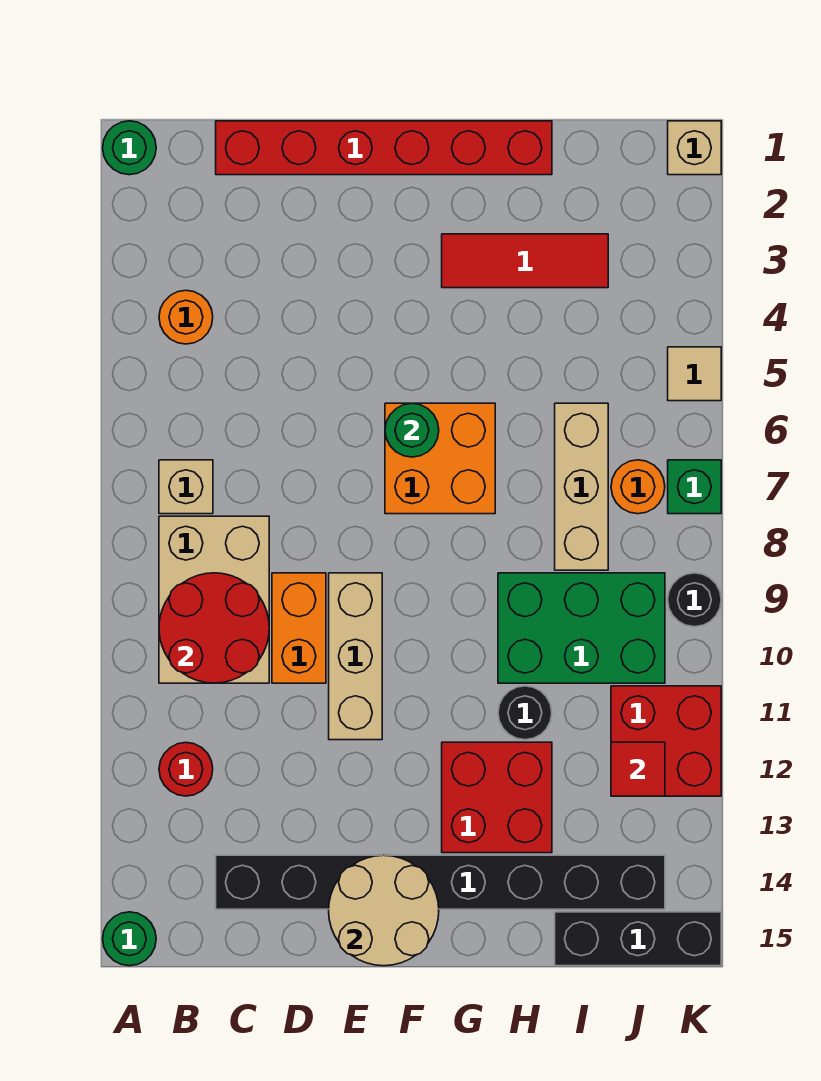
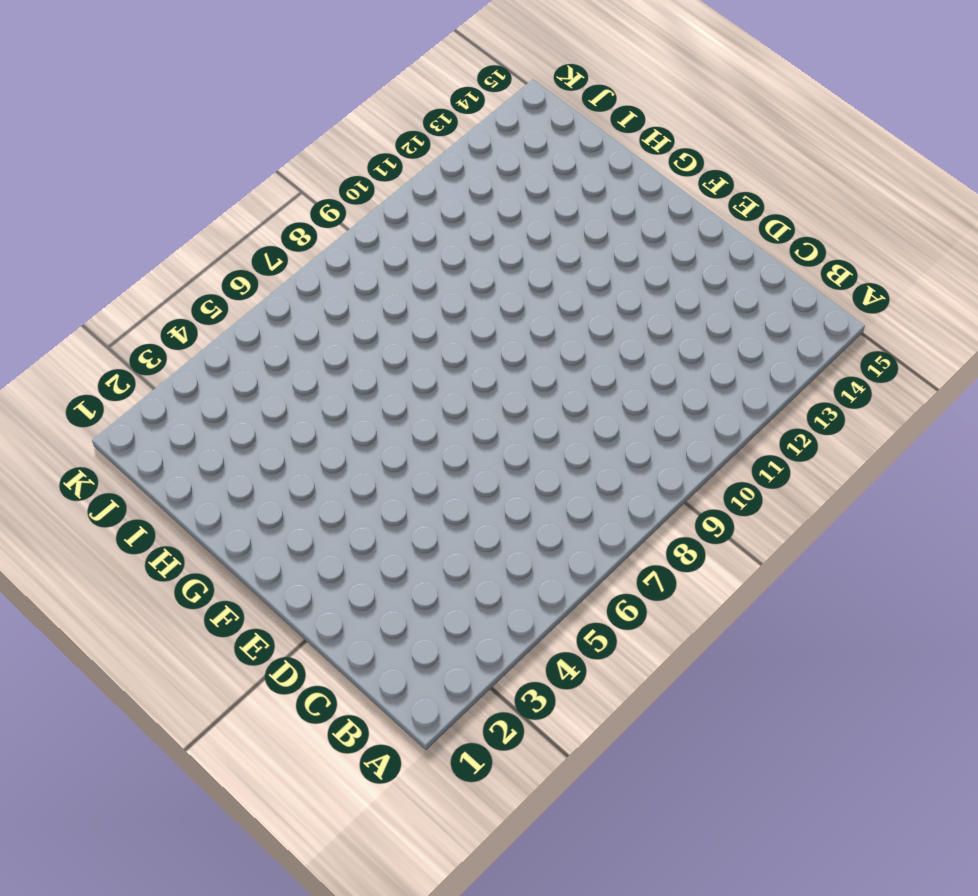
none -> green 1x1 round brick [103,121,156,175]
none -> green 1x1 round brick [103,912,156,966]
none -> orange 1x1 round brick [159,290,213,344]

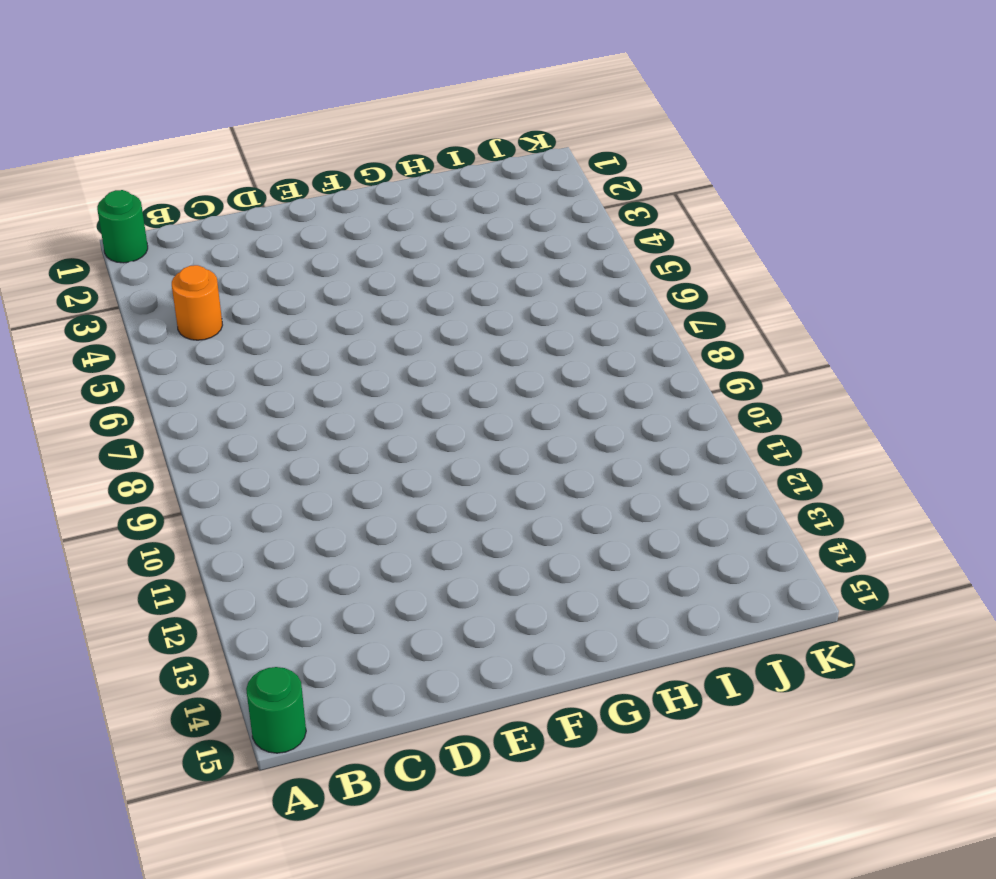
none -> tan 1x1 brick [159,460,213,514]
none -> tan 2x3 brick [159,516,269,683]
none -> red 1x1 round brick [159,742,213,796]

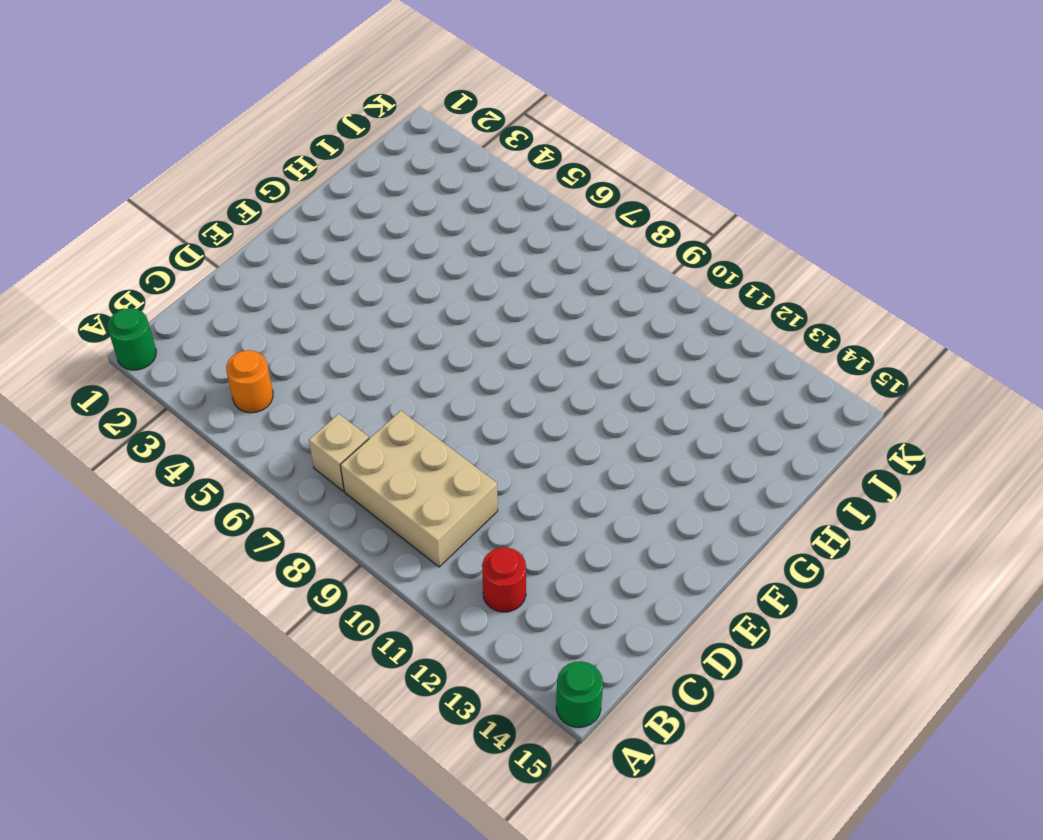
none -> red 1x6 brick [216,121,552,175]
none -> black 1x8 brick [216,855,665,909]
none -> orange 1x2 brick [272,573,326,683]

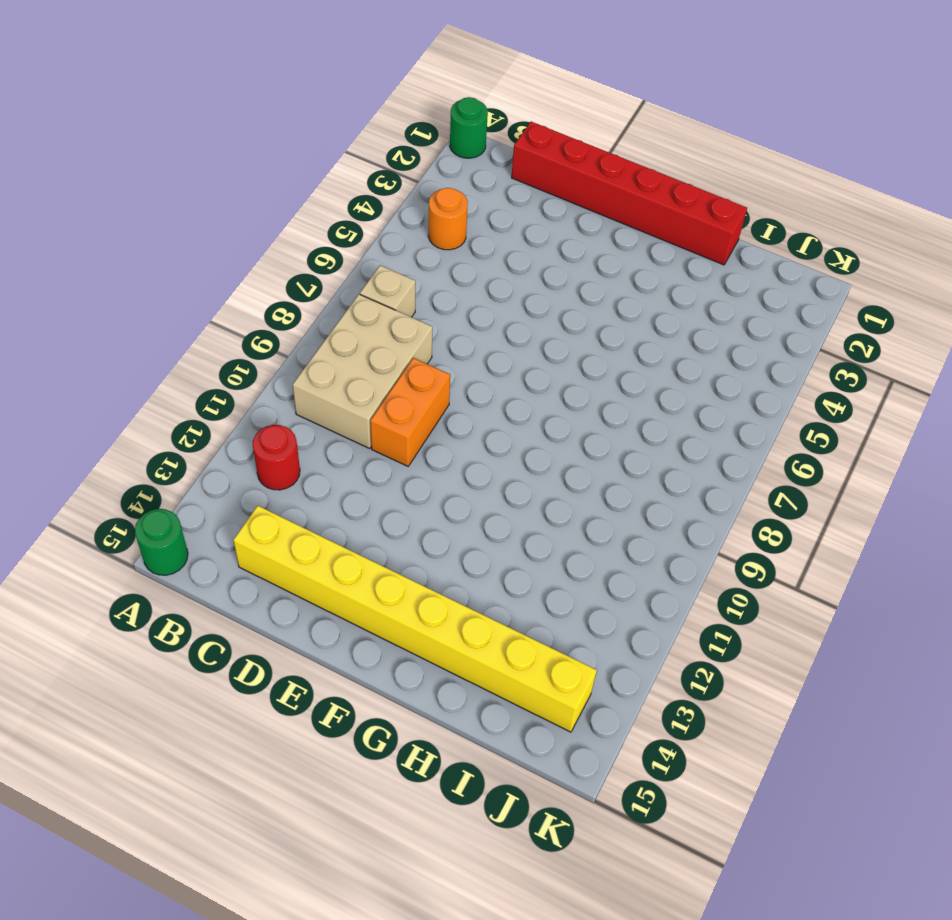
yellow 1x8 brick [233,506,597,732] -> black 1x8 brick [216,855,665,909]
none -> tan 1x3 brick [329,573,382,740]
none -> orange 2x2 brick [385,403,495,514]
none -> red 1x3 tile [442,234,608,288]

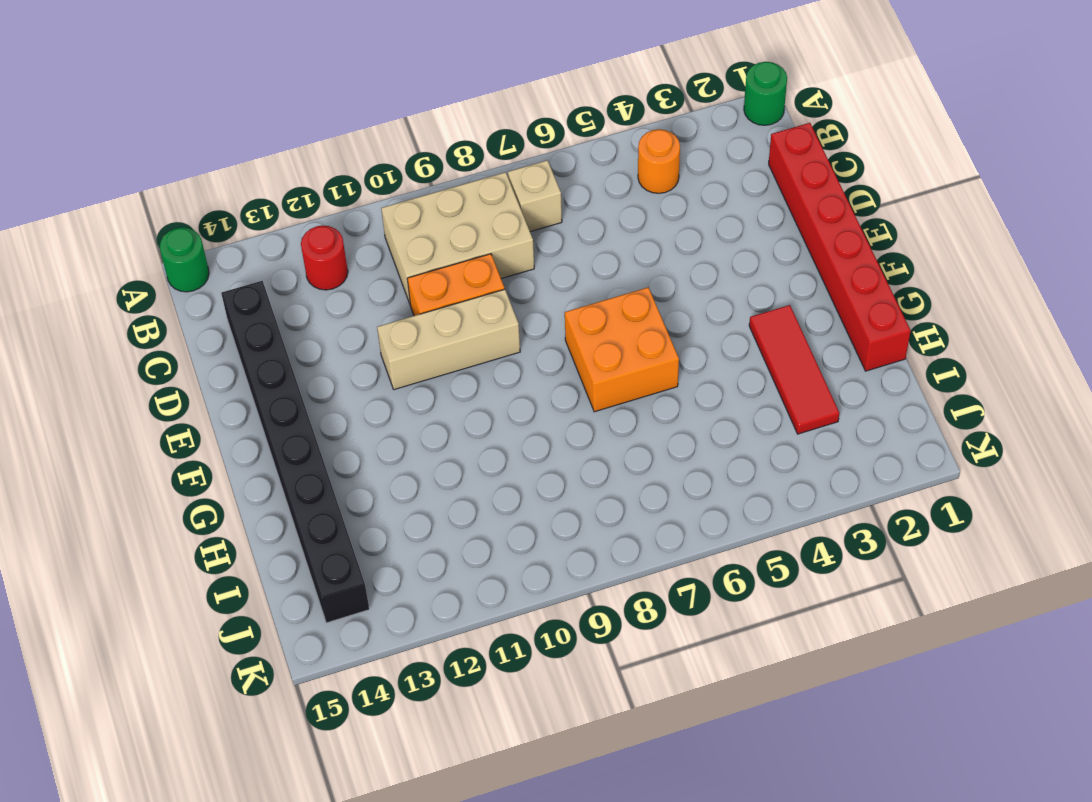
none -> red 2x2 brick [442,742,552,853]
none -> green 2x3 brick [498,573,665,683]
none -> black 1x1 round brick [498,686,552,740]

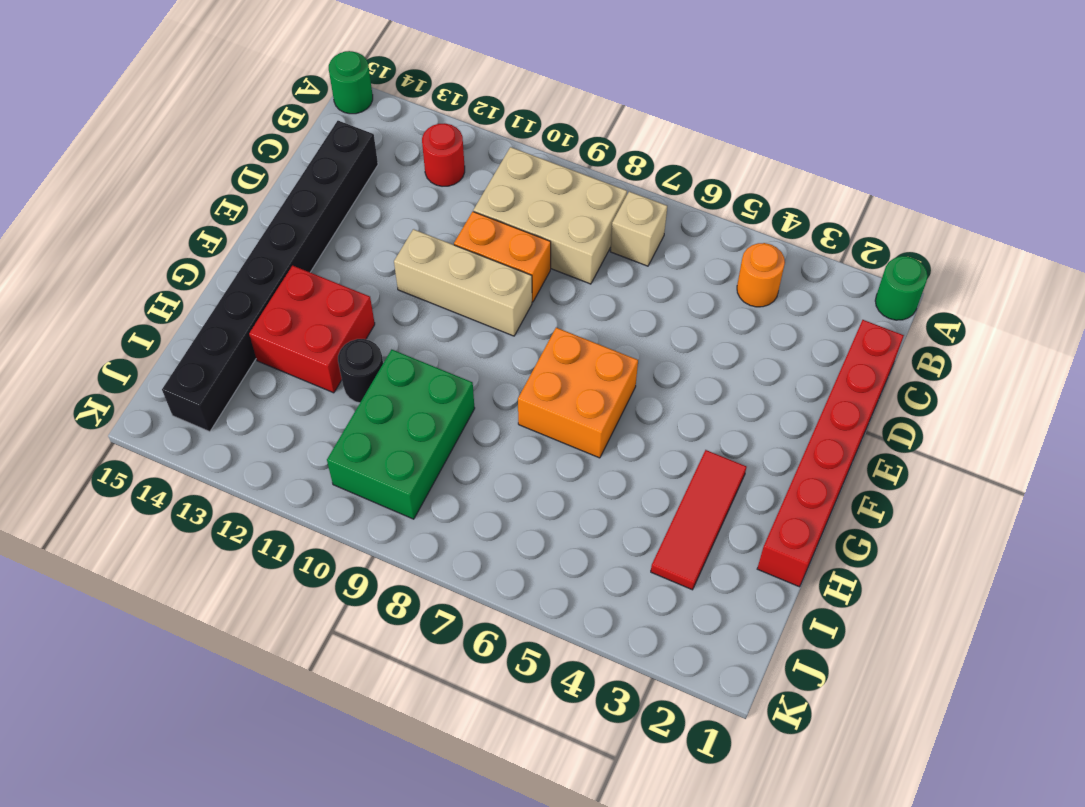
none -> tan 1x3 brick [555,403,608,570]
none -> black 1x3 brick [555,912,721,966]
none -> orange 1x1 round brick [611,460,665,514]

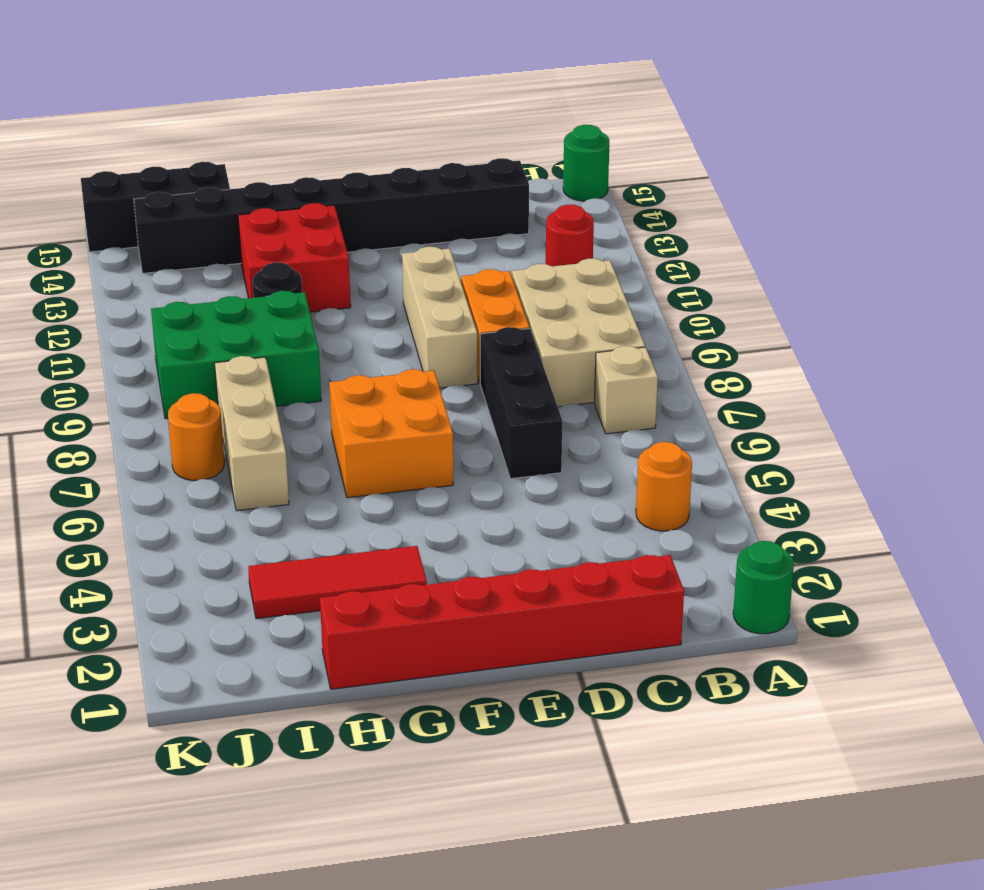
black 1x3 brick [480,327,563,479] -> none
none -> red 2x2 brick [611,686,721,796]
none -> tan 1x1 brick [668,121,721,175]
none -> tan 1x1 tile [668,347,721,401]

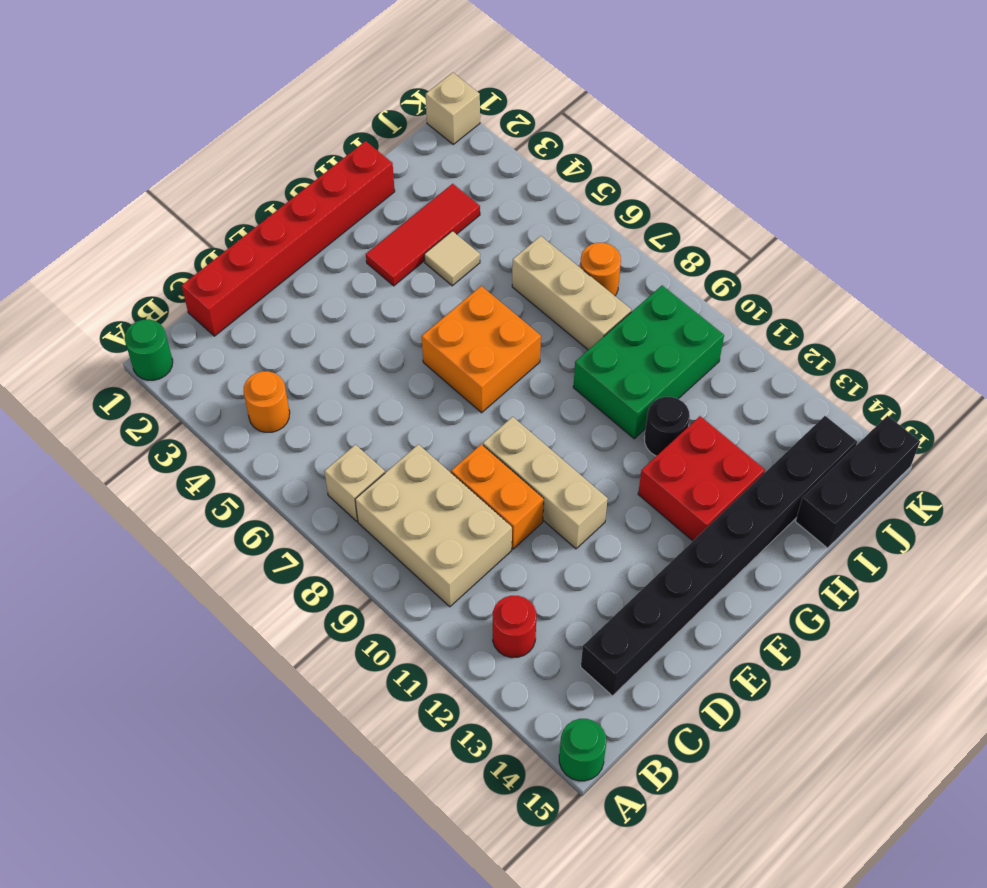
tan 1x1 tile [424,231,480,286] -> tan 1x1 tile moved to [668,347,721,401]
none -> red 2x2 brick [611,686,721,796]
none -> green 1x1 brick [668,460,721,514]
none -> black 1x1 round brick [668,573,721,627]

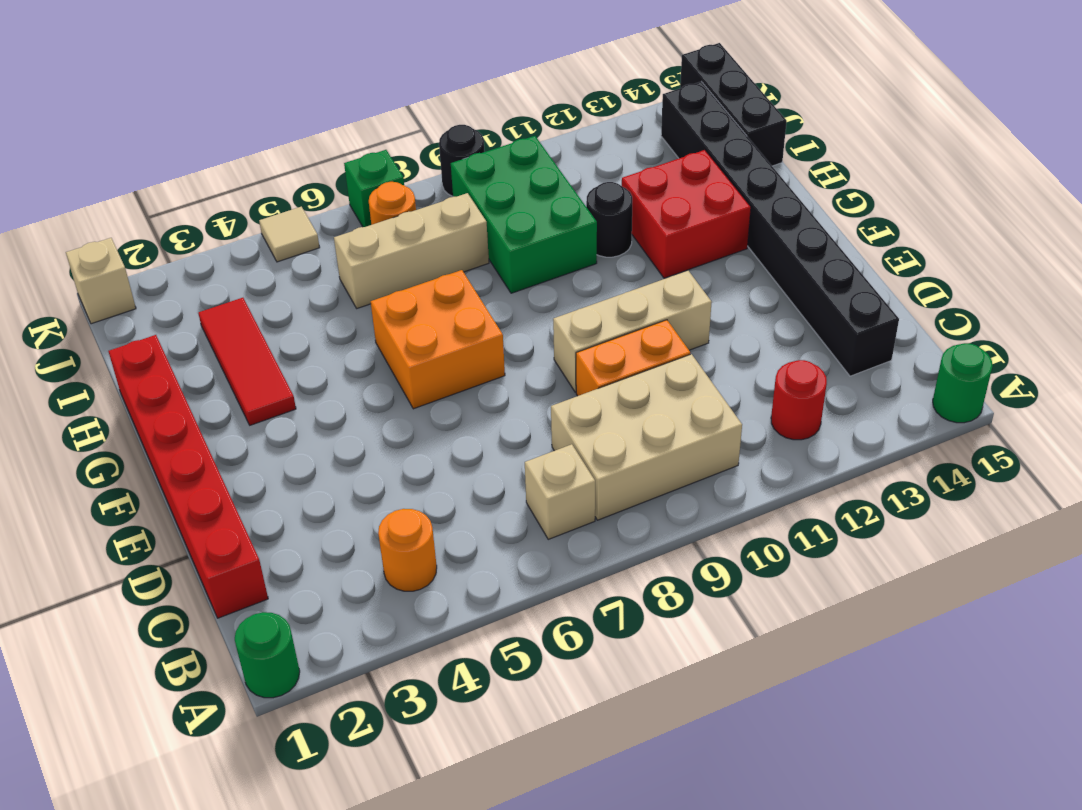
none -> red 2x2 brick [611,686,721,796]
none -> red 2x2 round brick [159,573,269,683]
none -> tan 2x2 round brick [329,855,439,966]

